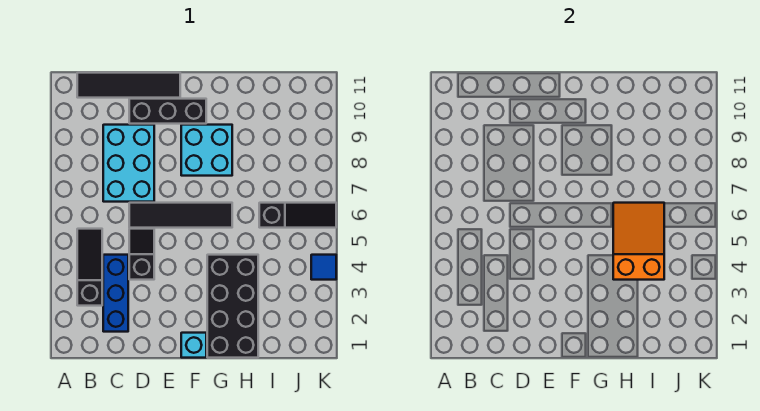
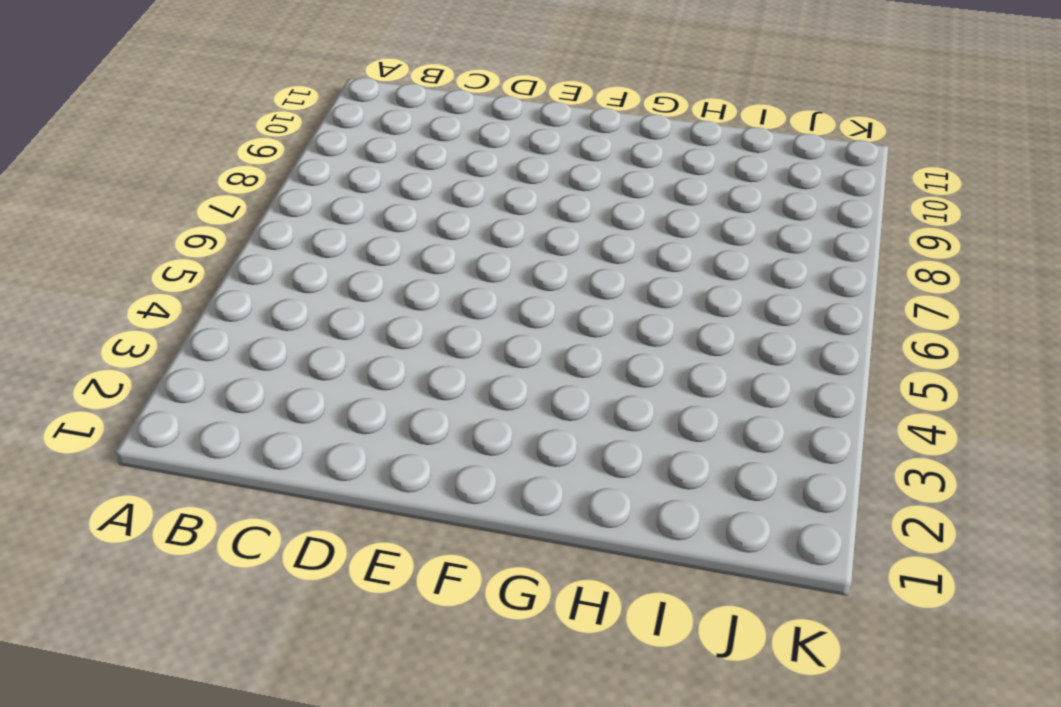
none -> black 1x3 slope [77,229,102,306]
none -> black 1x4 tile [77,73,180,98]
none -> blue 1x3 brick [103,255,128,332]

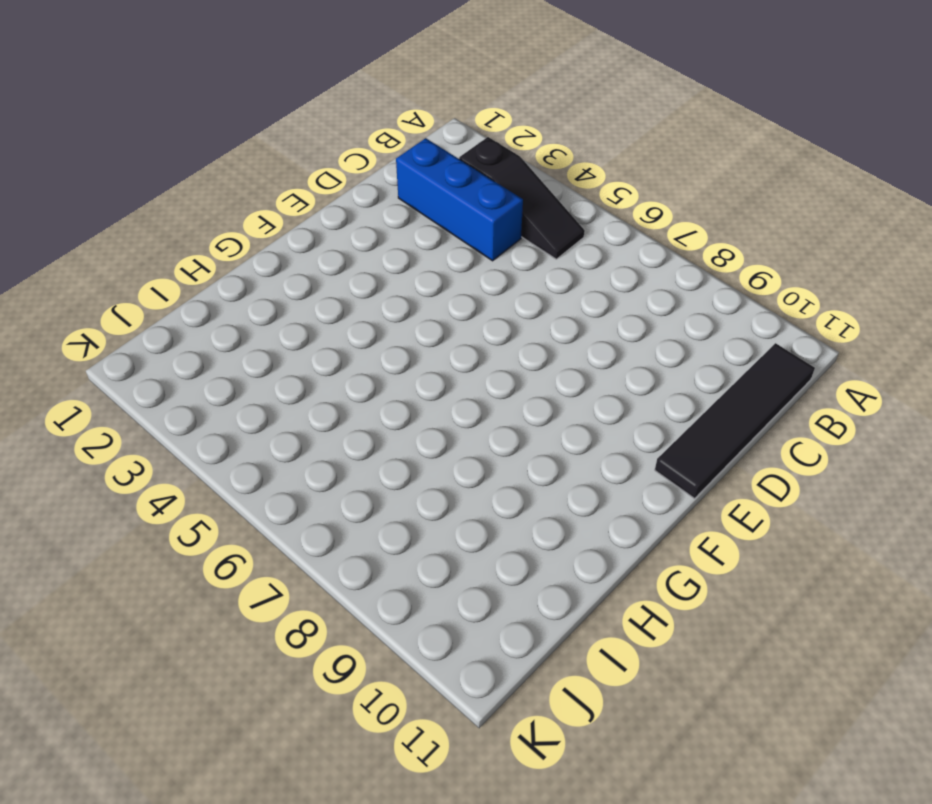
none -> cyan 2x3 brick [103,125,154,202]
none -> black 1x2 slope [129,229,154,280]
none -> black 1x4 tile [129,203,232,228]

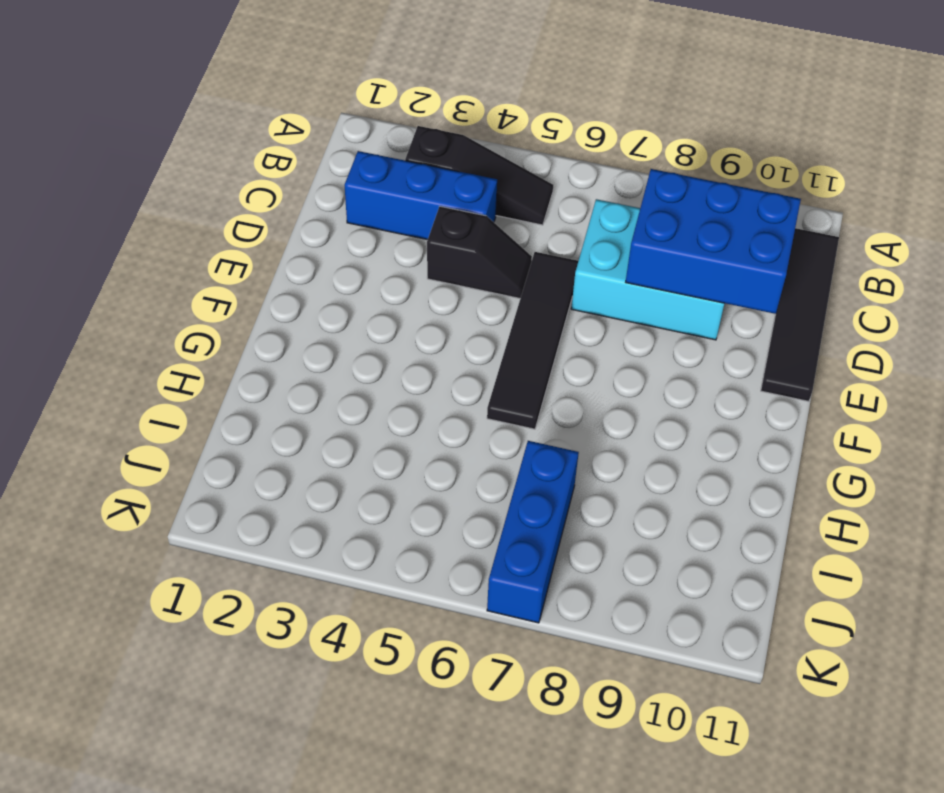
blue 2x3 brick [626,169,801,314] -> none
blue 1x3 brick [487,441,579,623] -> none
none -> black 1x3 brick [129,99,206,124]
none -> cyan 1x1 brick [181,333,206,358]
none -> cyan 2x2 brick [181,125,232,176]

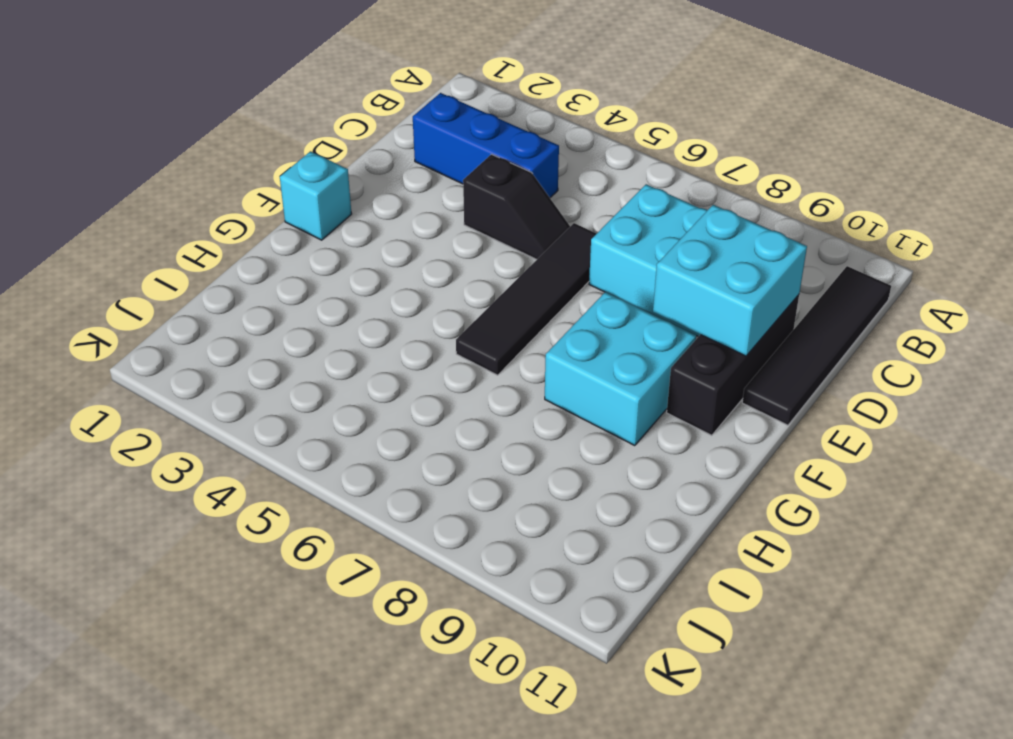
cyan 2x2 brick [653,205,807,356] -> none
none -> black 1x3 slope [77,229,102,306]
none -> black 2x4 brick [207,255,258,358]
none -> black 1x3 slope [259,203,336,228]

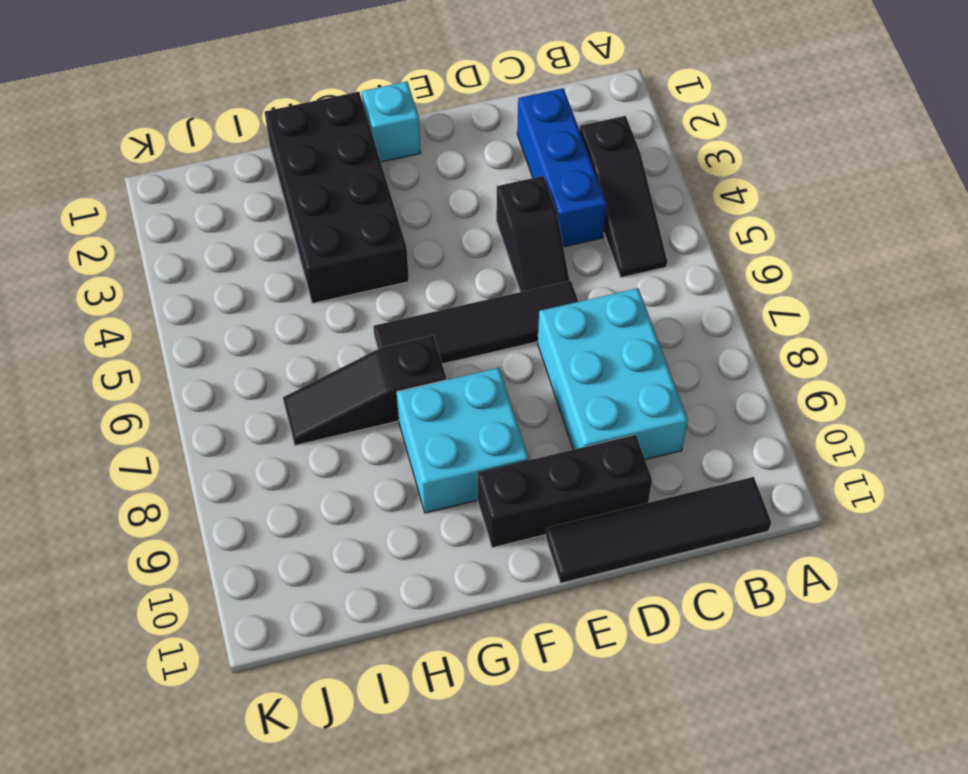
black 1x3 slope [283,335,446,446] -> black 1x3 slope moved to [259,203,336,228]
none -> blue 1x1 tile [311,255,336,280]
none -> orange 2x3 slope [613,203,664,280]

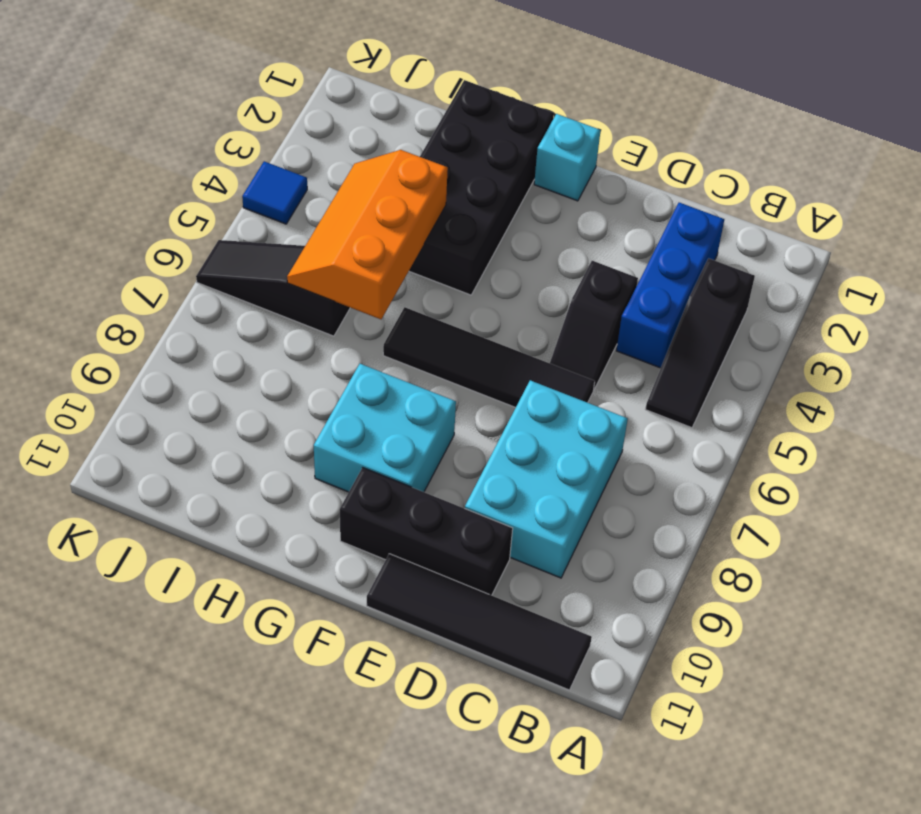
orange 2x3 slope [287,150,448,319] -> orange 2x3 slope turned to [613,203,664,280]

